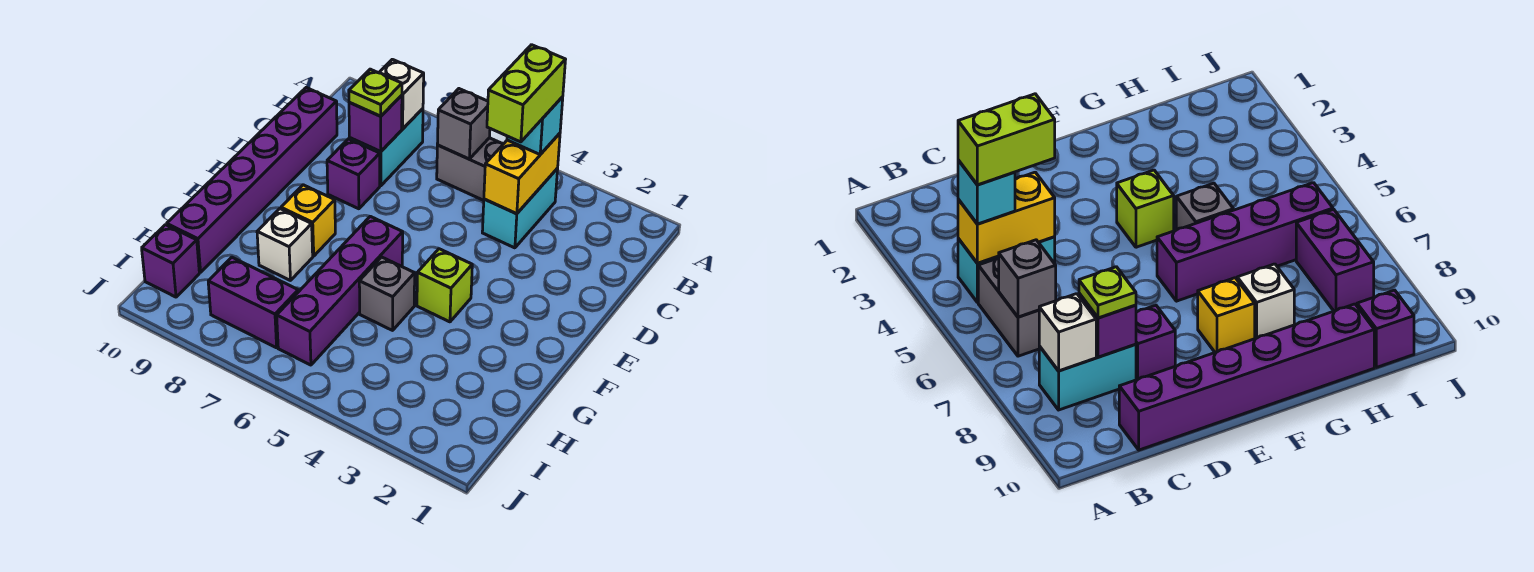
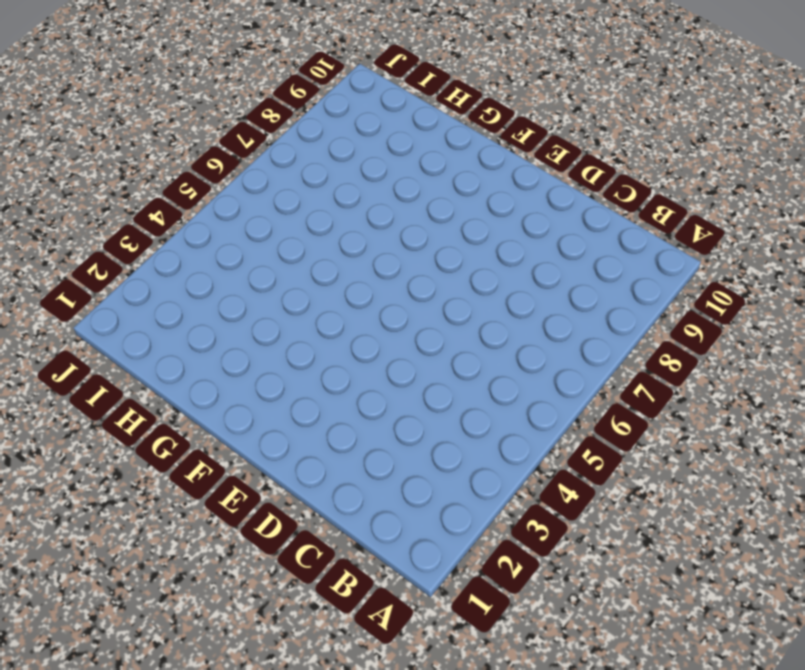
none -> cyan 1x2 brick [482,168,558,248]
none -> grey 1x2 brick [437,138,504,200]
none -> cyan 1x2 brick [349,109,423,186]

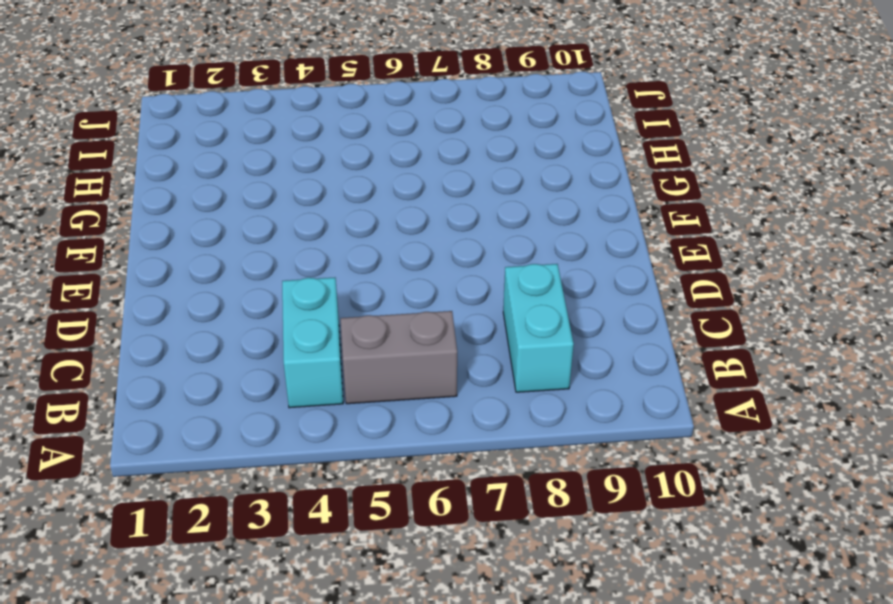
none -> purple 1x6 brick [167,88,337,272]
none -> purple 1x1 brick [327,139,380,209]
none -> lime 1x1 brick [417,249,472,322]

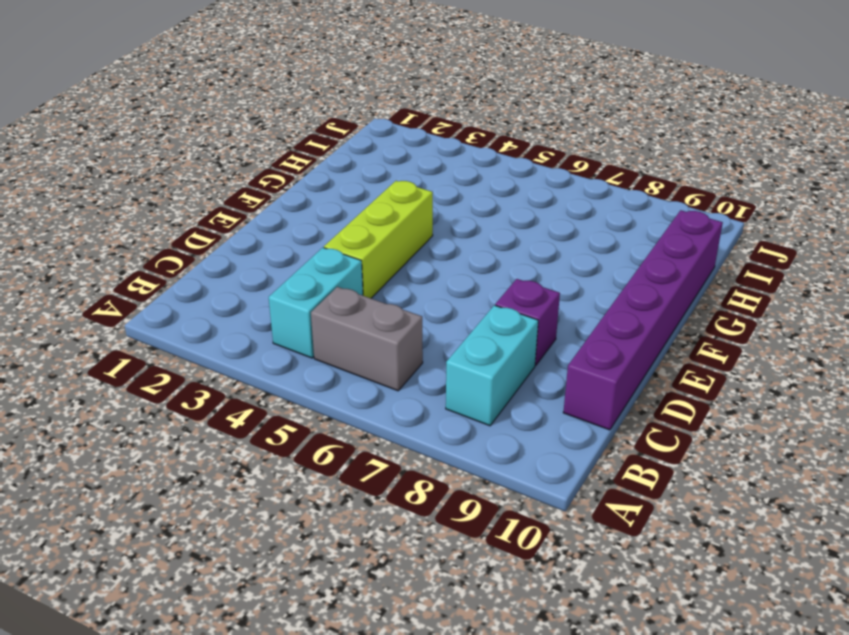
lime 1x3 brick [324,181,433,298] -> lime 1x1 brick [417,249,472,322]
none -> purple 1x4 brick [277,216,403,365]
none -> yellow 1x1 brick [281,185,335,256]
none -> grey 1x1 brick [359,257,415,330]

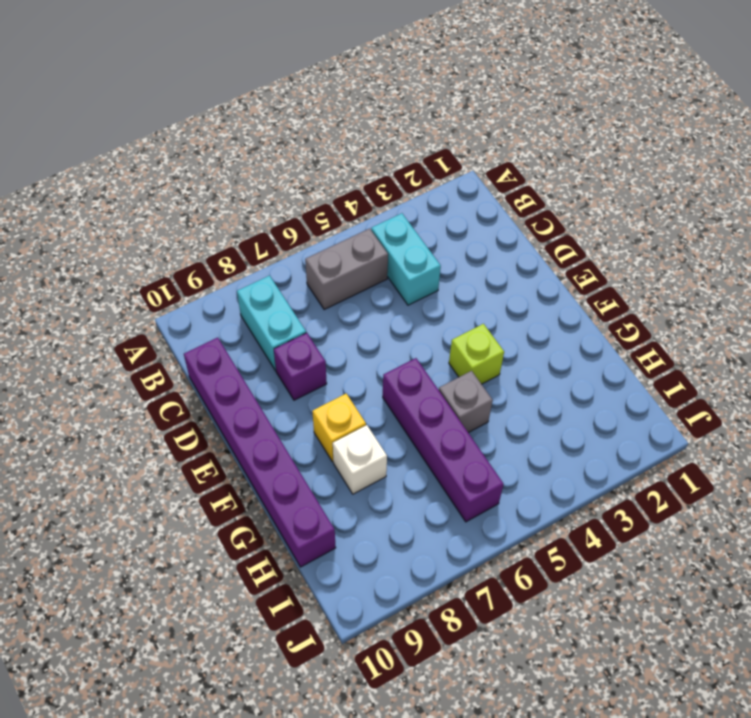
none -> purple 1x2 brick [208,257,298,348]
none -> purple 1x1 brick [142,225,199,297]
none -> yellow 1x2 brick [484,133,560,214]

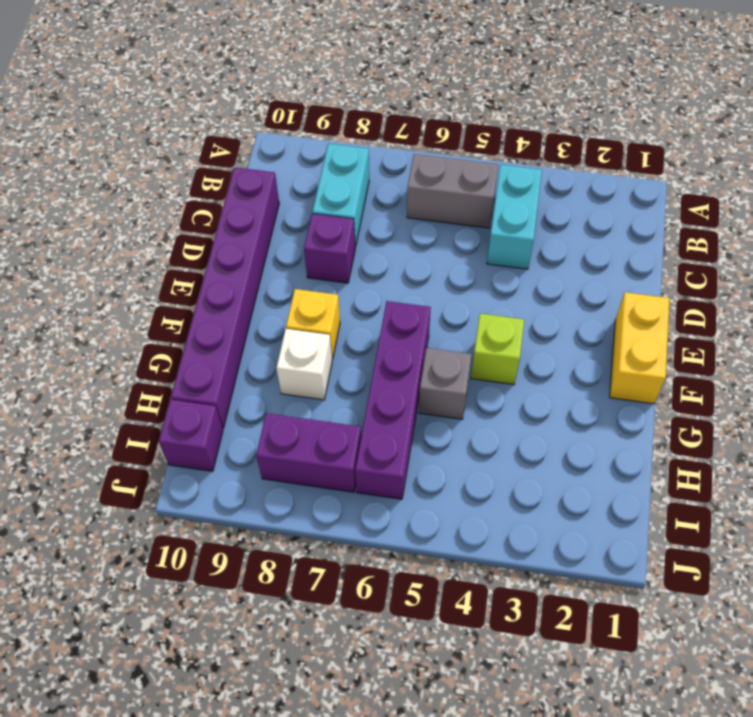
yellow 1x2 brick [610,292,670,404] -> yellow 1x2 brick moved to [484,133,560,214]
none -> grey 1x1 brick [437,89,490,159]
none -> white 1x1 brick [379,59,424,129]
none -> purple 1x1 brick [349,95,402,152]

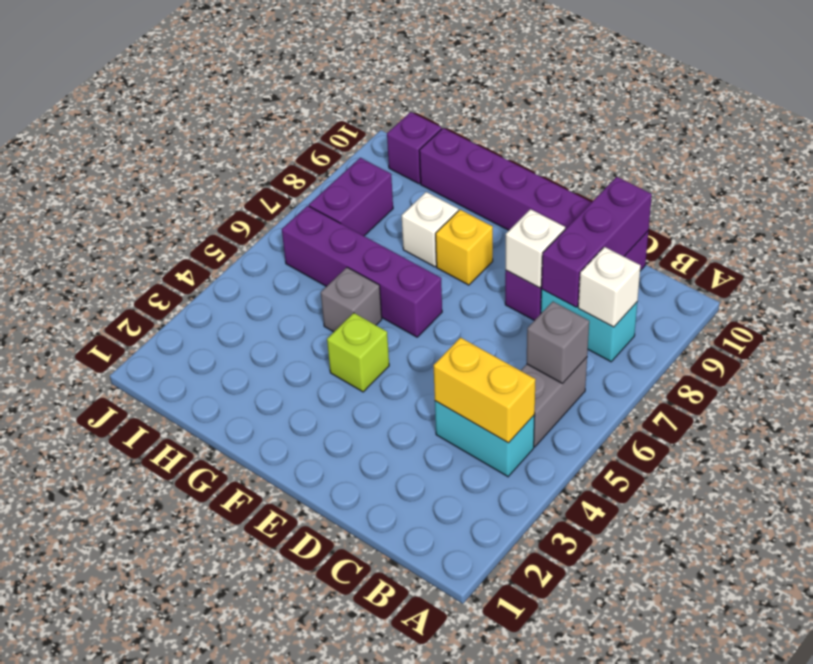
purple 1x3 brick [541,177,652,307] -> purple 1x1 brick [349,95,402,152]
white 1x1 brick [506,209,565,288] -> none
none -> cyan 1x1 brick [507,97,563,154]
none -> lime 1x1 plate [349,69,402,116]
none -> lime 1x2 brick [487,45,566,142]

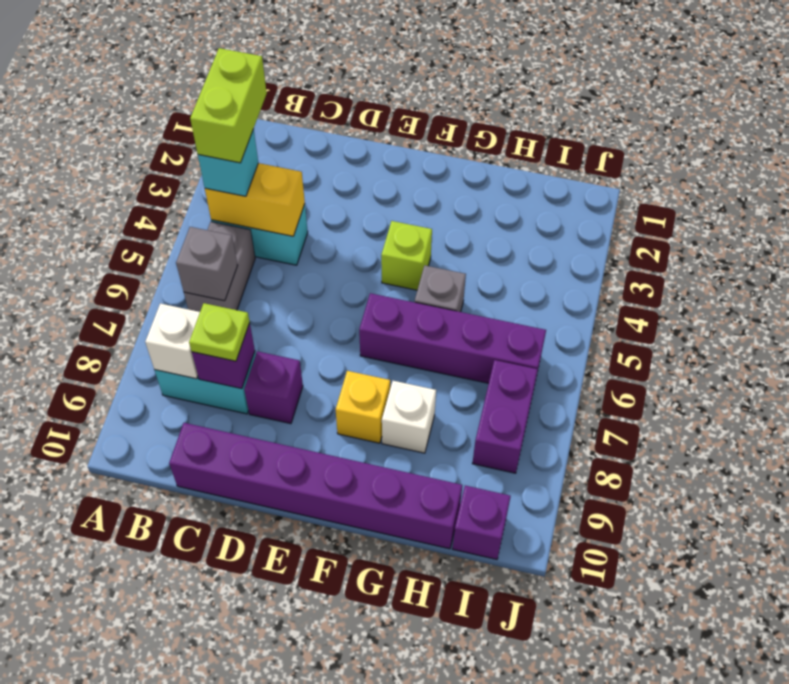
lime 1x2 brick [190,48,267,163] -> lime 1x2 brick turned to [487,45,566,142]

